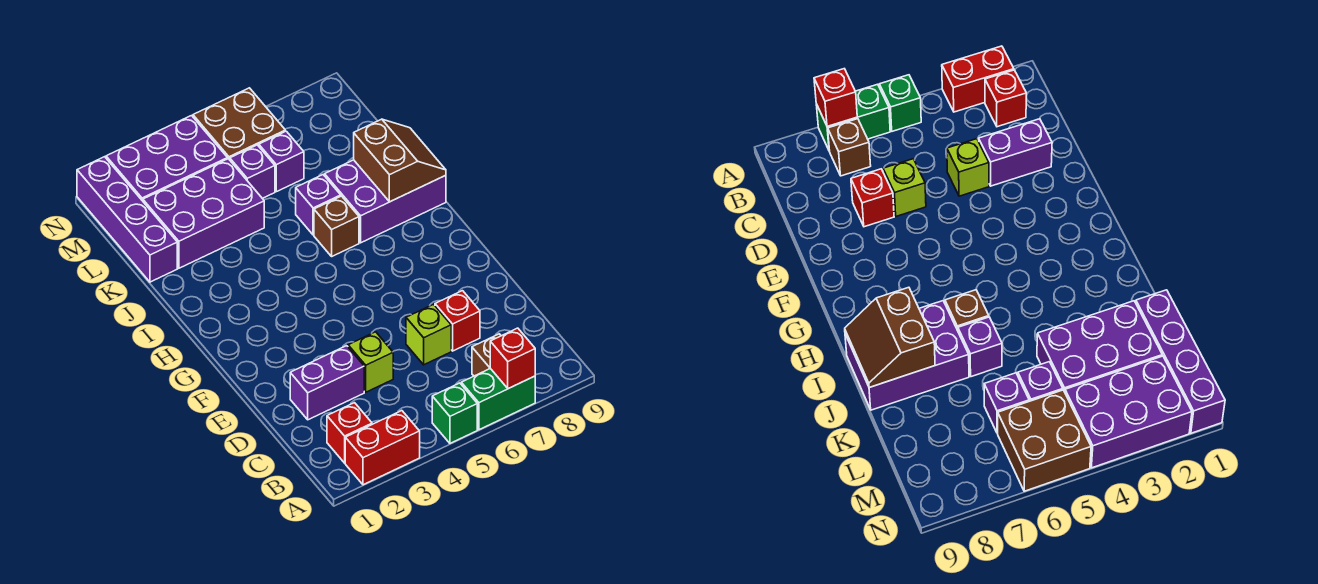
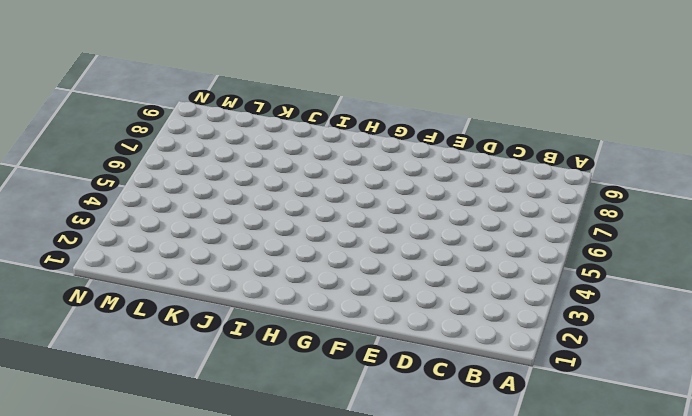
none -> red 1x2 brick [345,411,420,485]
none -> green 1x1 brick [432,383,477,443]
none -> green 1x2 brick [461,369,535,430]

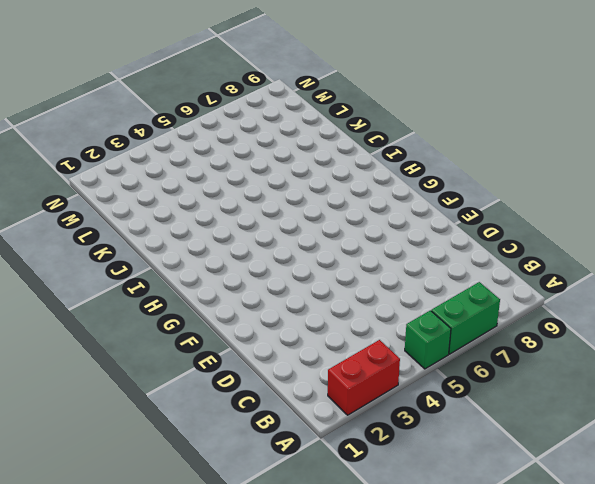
none -> red 1x1 brick [327,403,372,463]
none -> brown 1x1 brick [472,334,501,376]
none -> purple 1x2 brick [290,346,364,420]

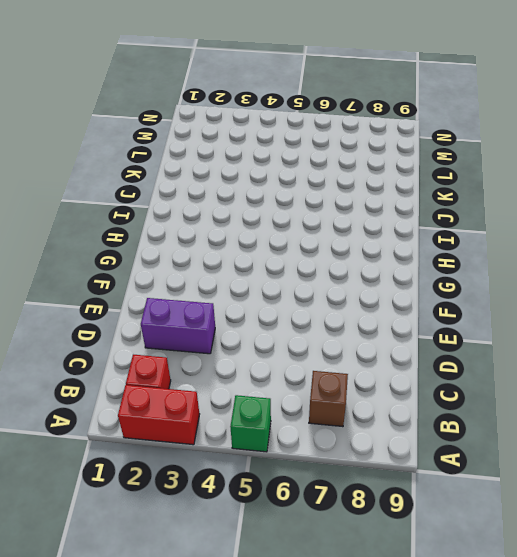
none -> green 1x2 brick [461,369,535,430]
none -> lime 1x1 brick [348,332,393,392]
none -> lime 1x1 brick [406,304,451,365]

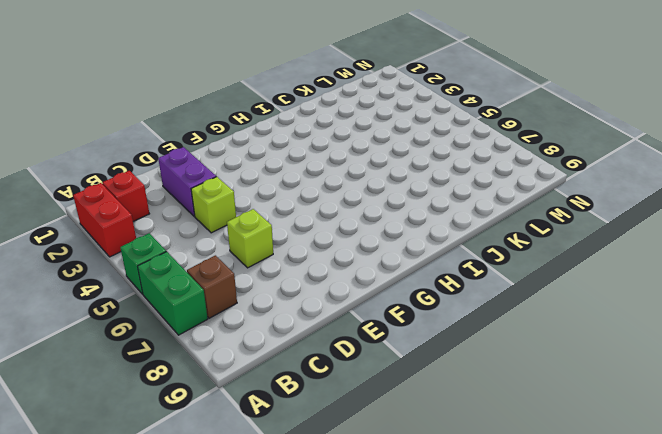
none -> red 1x1 brick [435,291,480,351]
none -> brown 1x1 brick [314,196,359,256]
none -> purple 2x3 brick [325,160,446,243]

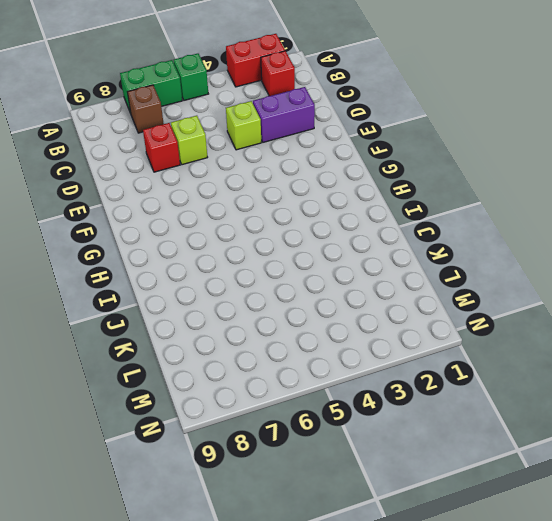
none -> brown 1x1 brick [314,196,359,256]
none -> purple 2x3 brick [325,160,446,243]
none -> purple 1x1 brick [296,175,341,235]

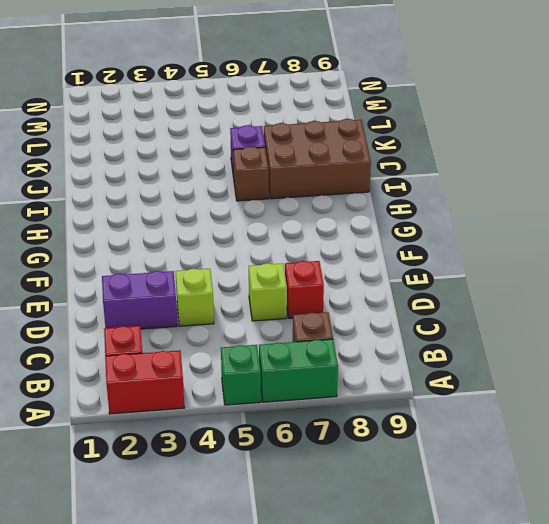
brown 2x3 brick [264,119,371,199] -> purple 2x3 brick [325,160,446,243]
none -> purple 1x4 brick [77,157,177,282]
none -> purple 2x3 brick [143,159,264,268]
none -> purple 1x1 brick [230,145,275,198]

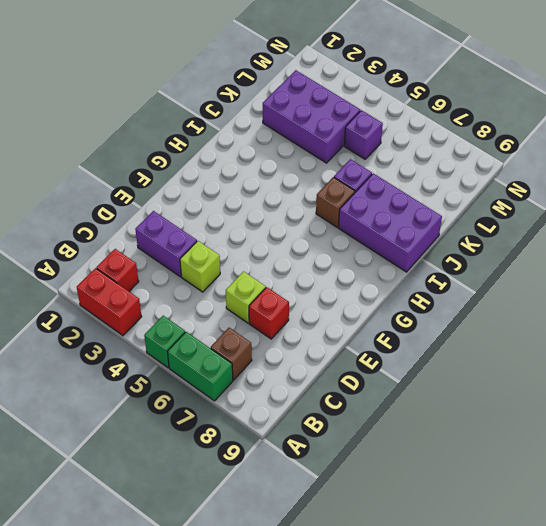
none -> purple 1x4 brick [77,157,177,282]
none -> purple 1x1 brick [259,131,304,192]
none -> purple 2x3 brick [106,116,228,201]

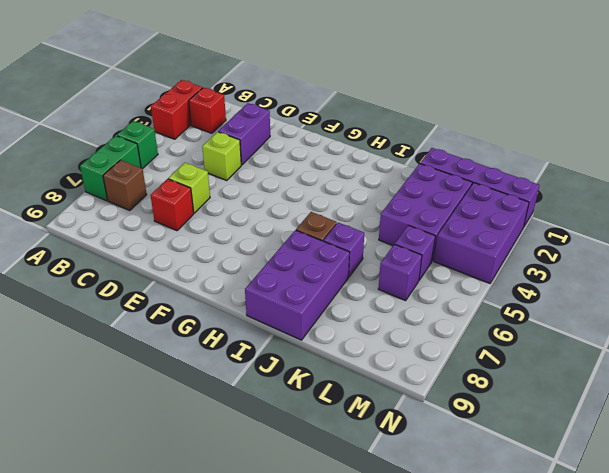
none -> brown 2x2 brick [193,88,285,160]
none -> red 1x1 brick [490,328,535,389]
none -> brown 2x2 slope [354,119,446,202]

